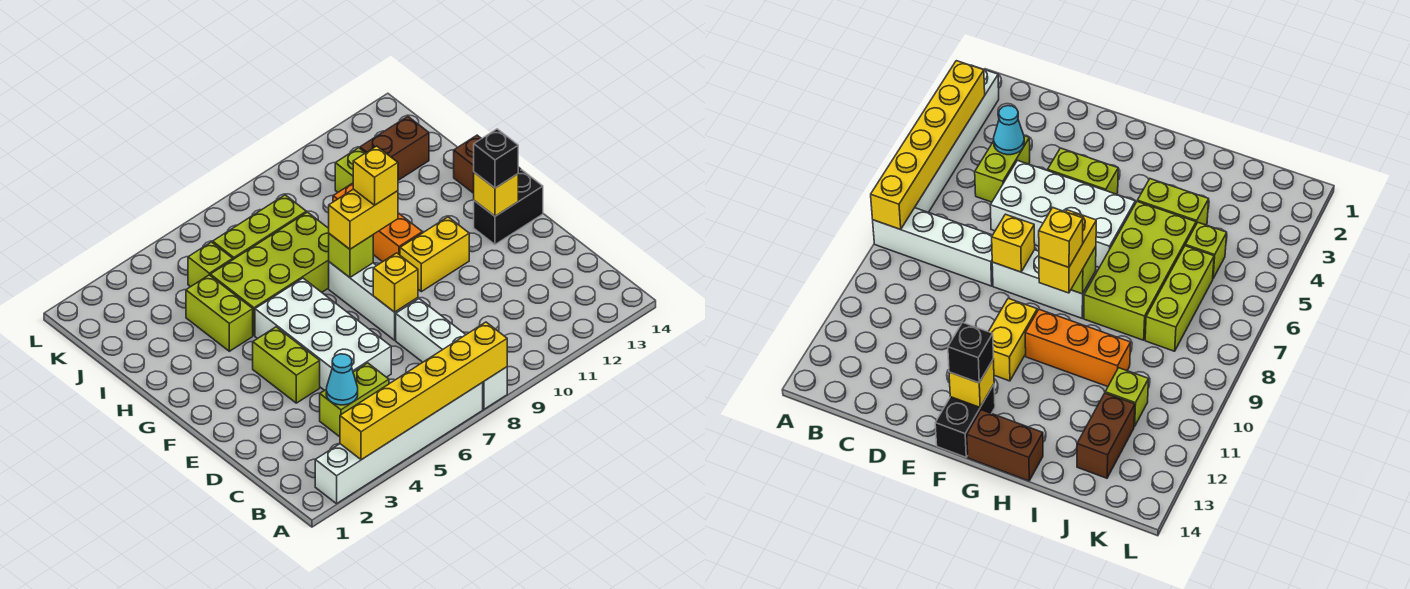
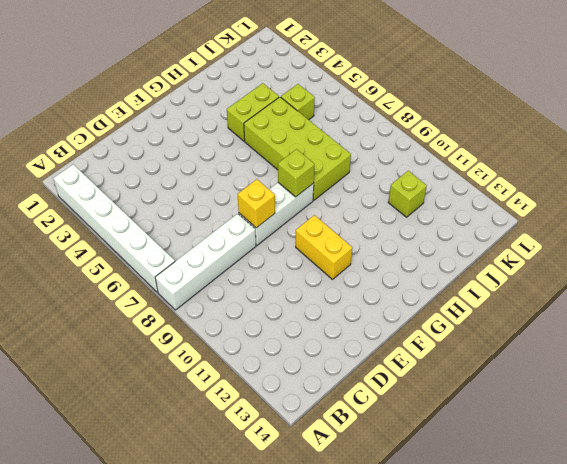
none -> lime 1x2 brick [320,363,389,437]
none -> white 2x4 brick [255,278,391,390]
none -> lime 1x2 brick [253,327,320,403]

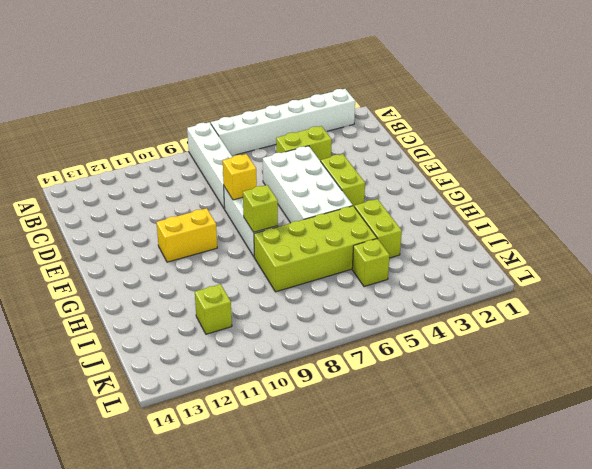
none -> black 1x2 brick [474,170,543,244]
none -> orange 1x3 brick [333,183,422,262]
none -> brown 1x2 brick [454,135,521,193]

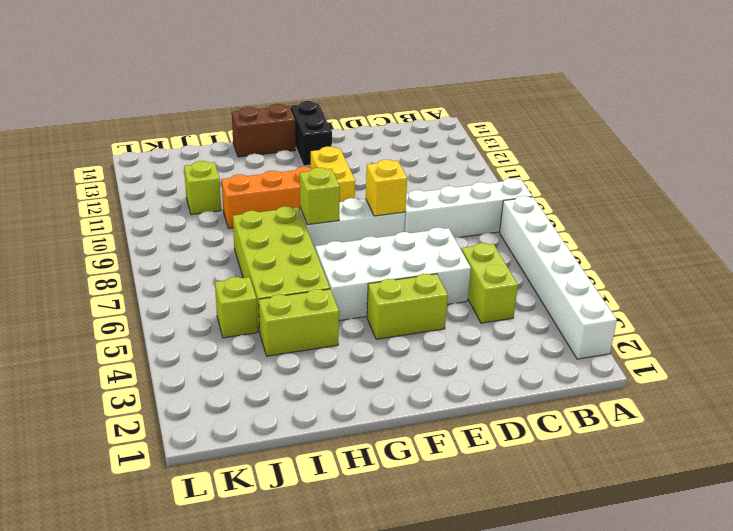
none -> lime 1x3 brick [213,195,306,259]
none -> brown 1x2 brick [360,116,429,180]
none -> yellow 1x6 brick [340,322,507,460]

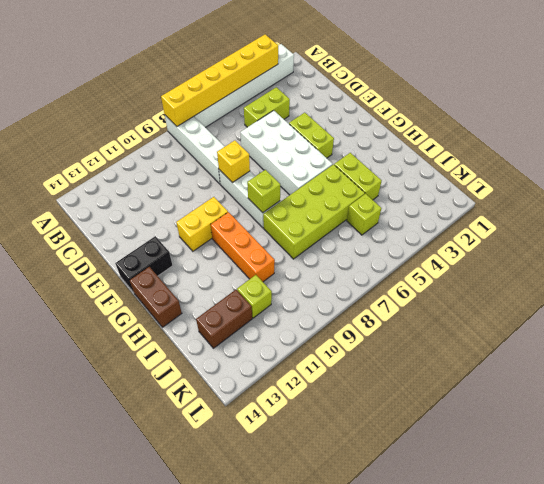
none -> lime 1x3 brick [213,195,306,259]
none -> cyan 1x1 cone [326,354,358,405]
none -> yellow 1x1 brick [474,172,518,216]

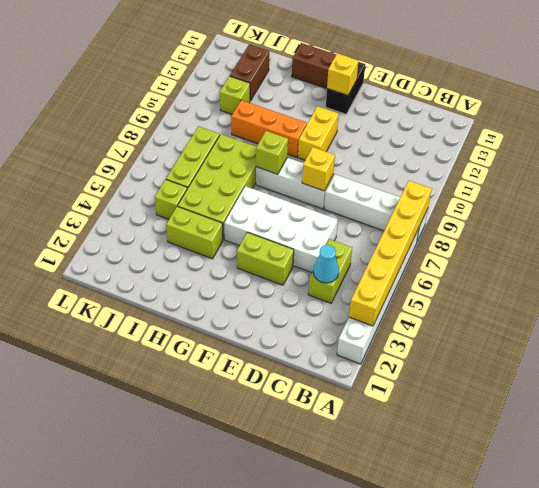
none -> black 1x1 brick [474,129,518,188]
none -> yellow 1x2 brick [329,189,398,249]
none -> yellow 1x1 brick [353,146,398,205]

